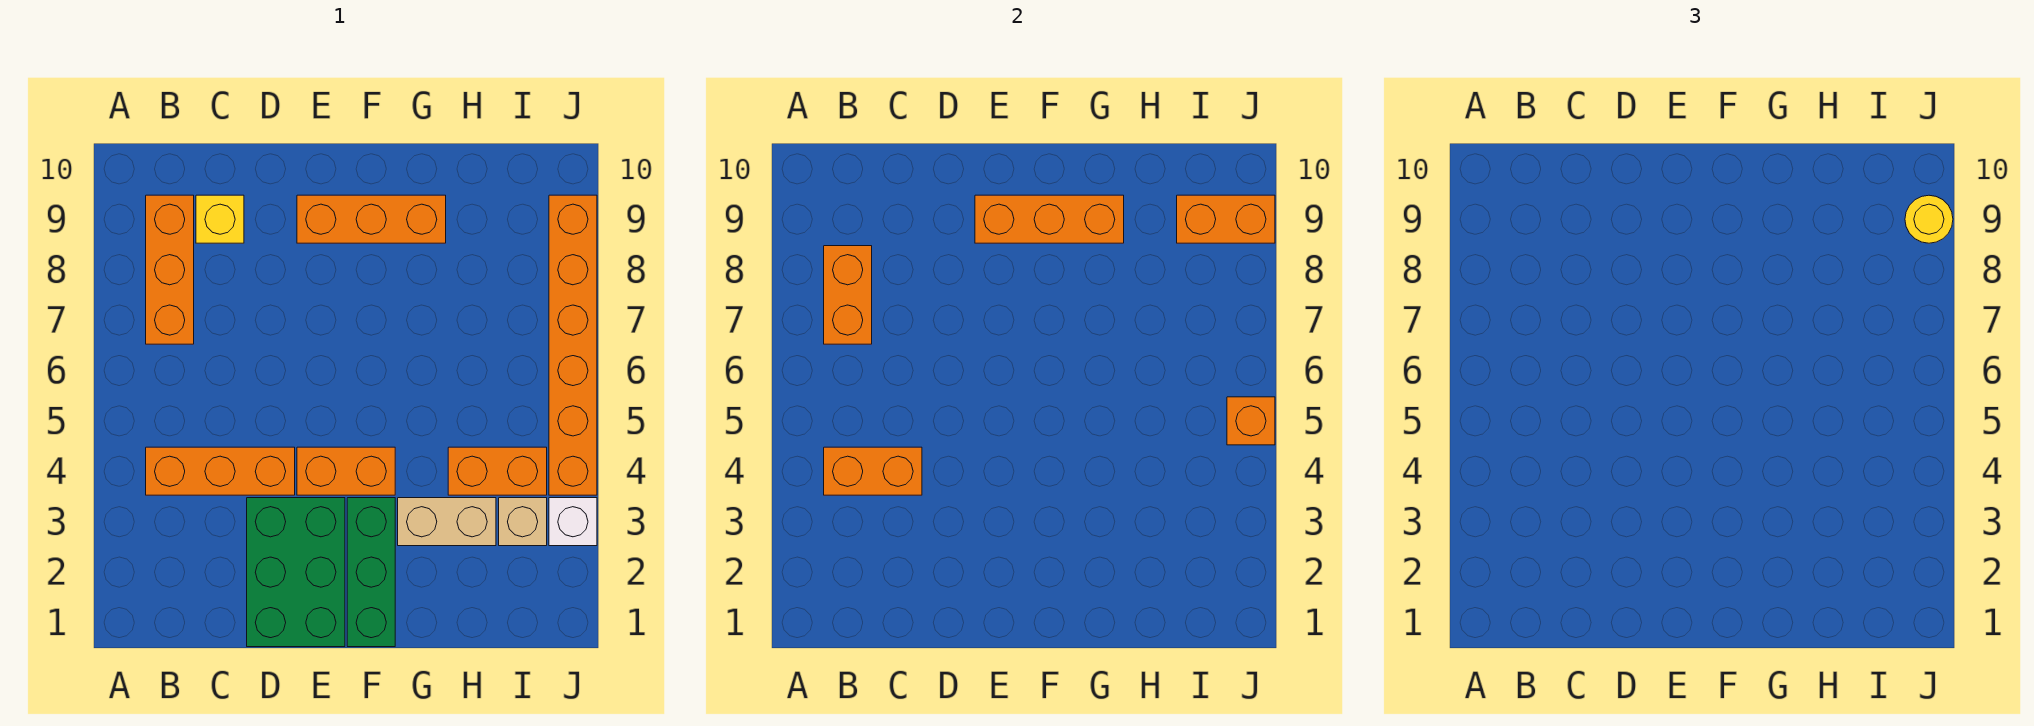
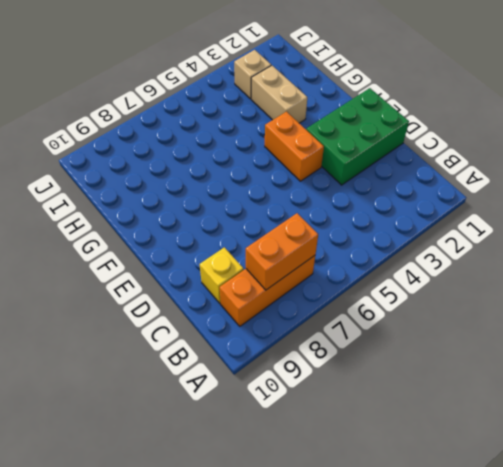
none -> orange 1x3 brick [146,447,295,495]
none -> orange 1x3 brick [297,195,446,243]
none -> green 1x3 brick [347,498,395,647]

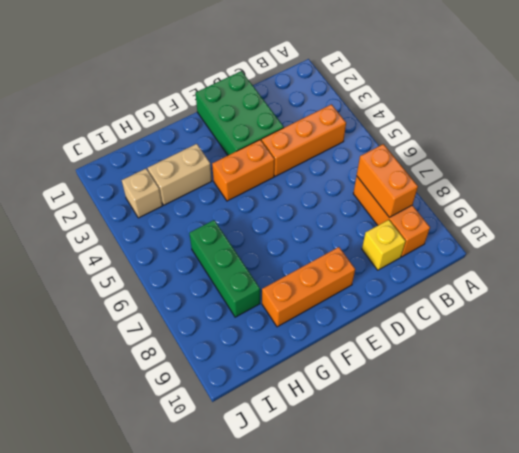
green 1x3 brick [189,220,260,317] -> green 1x3 brick moved to [347,498,395,647]
none -> orange 1x2 brick [448,447,547,495]
none -> white 1x1 brick [549,498,597,546]
none -> orange 1x6 brick [549,195,597,495]

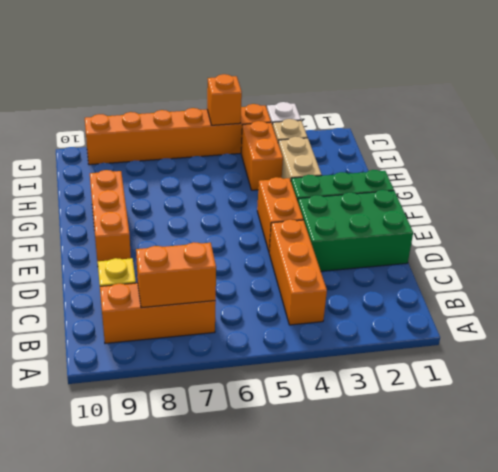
none -> orange 1x2 brick [824,447,922,495]
none -> orange 1x3 brick [975,195,1124,243]
none -> orange 1x2 brick [1177,195,1275,243]

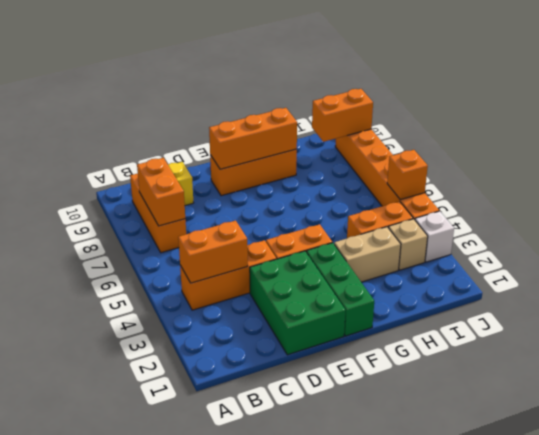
none -> yellow 1x1 round brick [1905,195,1953,243]

